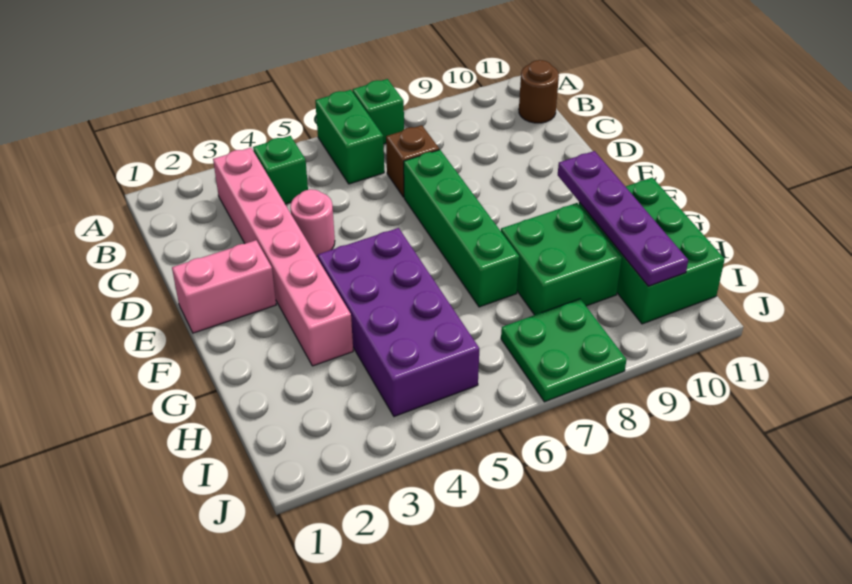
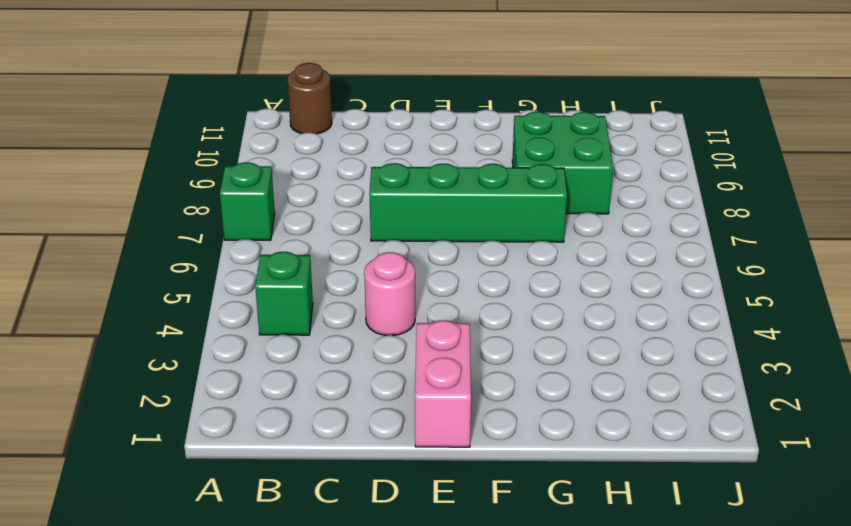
none -> green 1x2 brick [315,90,384,184]
none -> pink 1x6 brick [213,148,353,366]
none -> brown 1x1 brick [386,125,439,197]

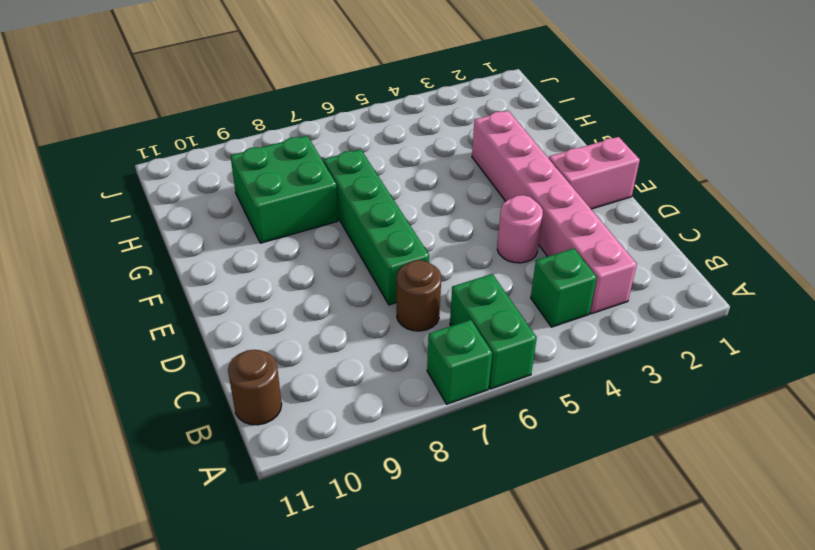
brown 1x1 round brick [397,260,441,331] -> brown 1x1 brick [386,125,439,197]
none -> purple 2x4 brick [318,228,479,417]
none -> green 2x3 brick [579,177,725,324]
none -> green 2x2 plate [501,299,626,402]

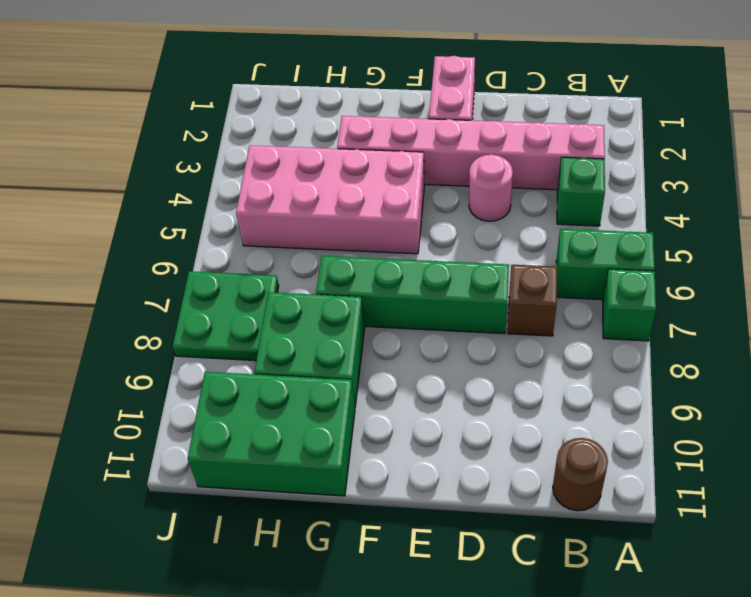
pink 2x4 brick [236,145,425,254] -> purple 2x4 brick [318,228,479,417]
none -> purple 1x4 plate [558,151,688,286]

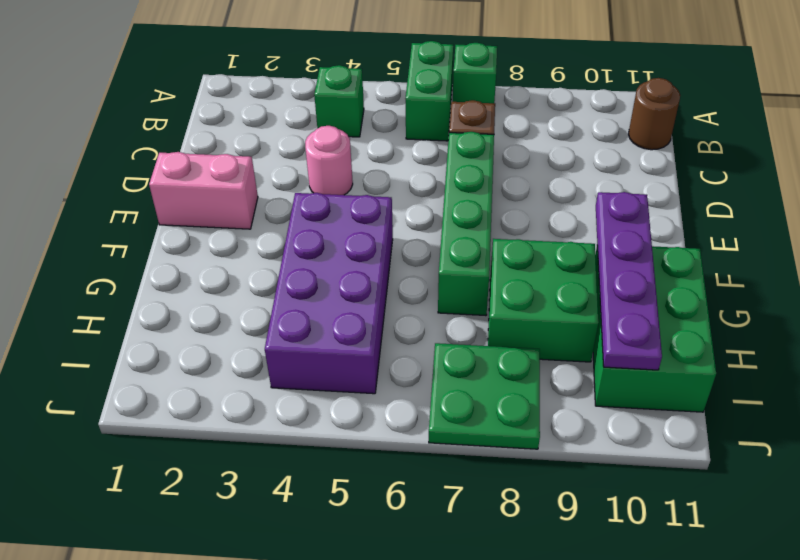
none -> pink 1x6 brick [213,148,353,366]

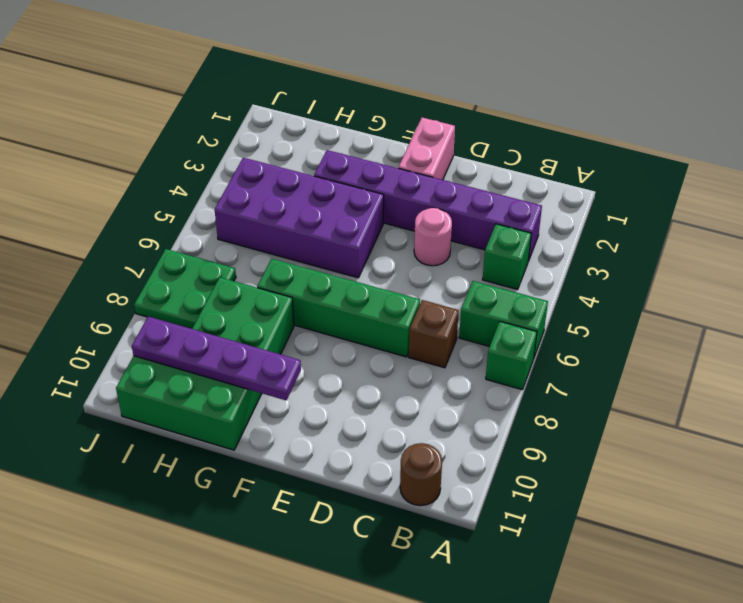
purple 1x6 brick [314,150,542,261] -> pink 1x6 brick [213,148,353,366]

